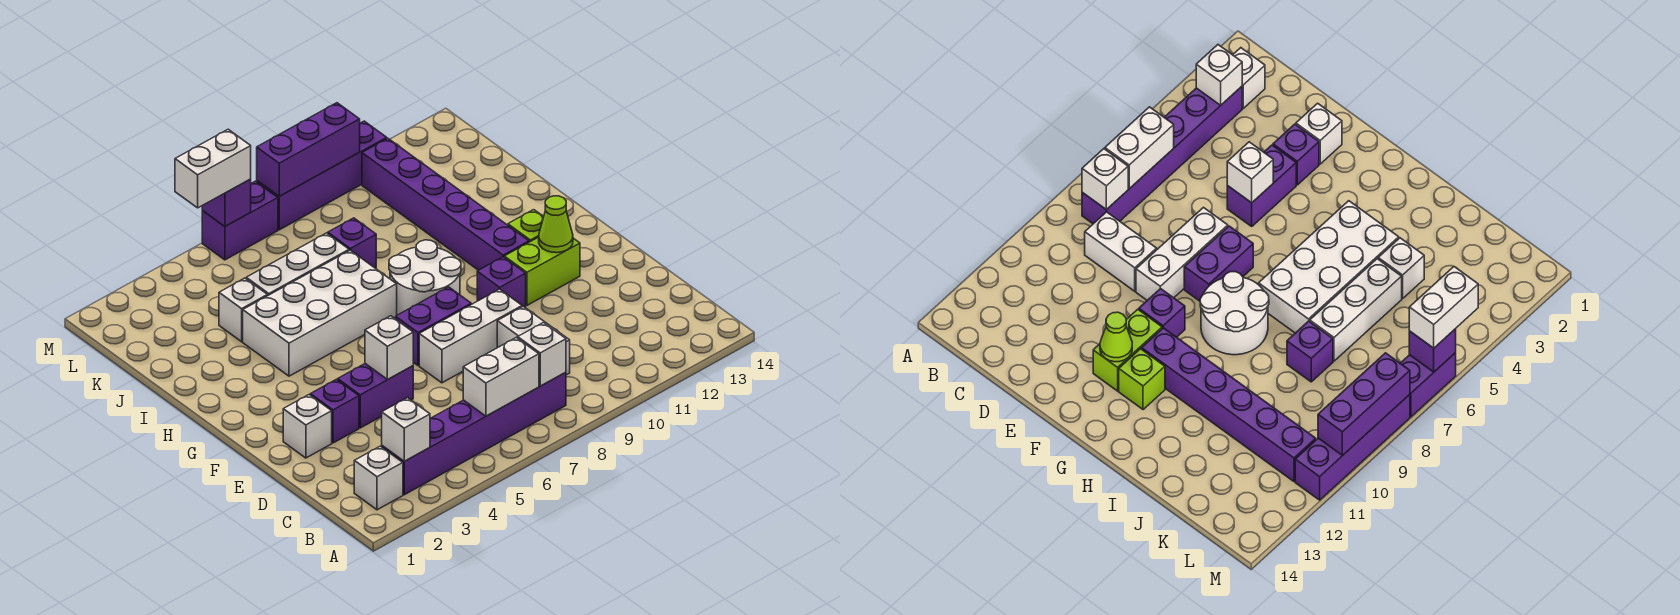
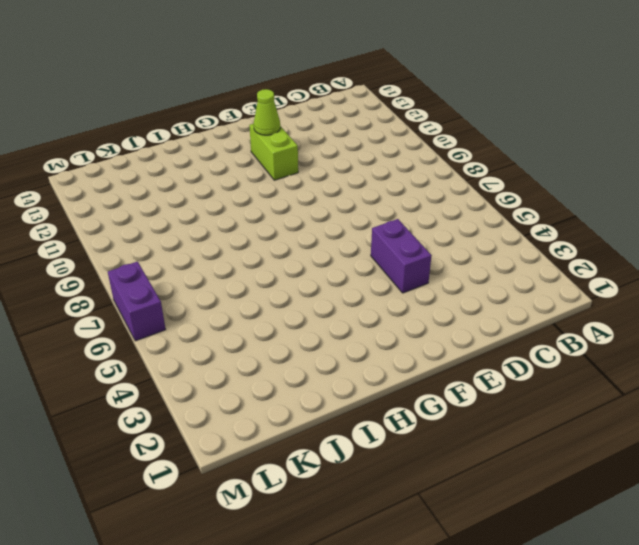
none -> white 1x1 brick [354,446,403,510]
none -> purple 1x6 brick [382,372,566,495]
none -> white 1x2 brick [497,306,570,375]

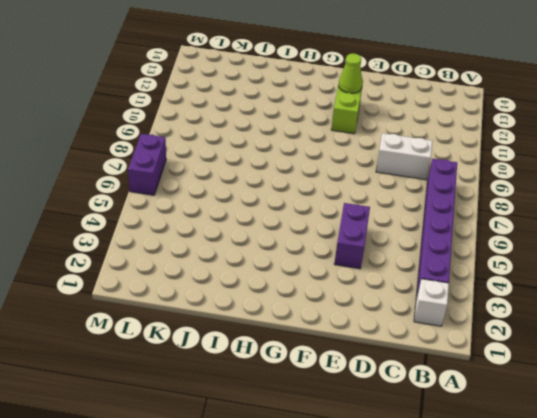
none -> white 1x1 brick [283,395,332,458]
none -> purple 1x1 brick [310,379,359,443]
none -> white 1x3 brick [419,289,522,383]

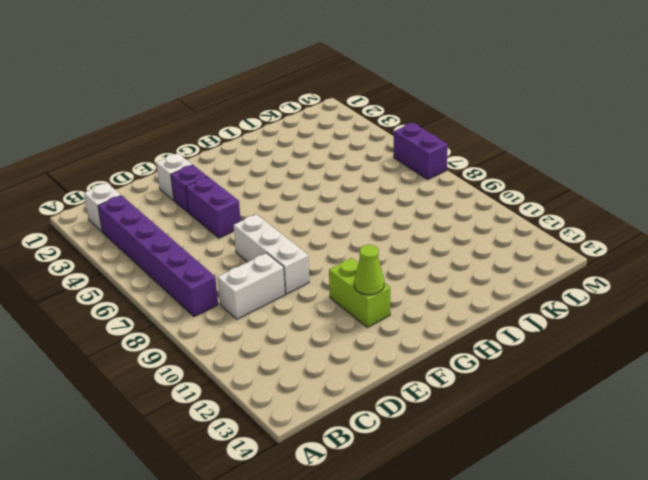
none -> purple 1x2 brick [396,287,471,366]
none -> purple 1x1 brick [477,257,526,307]
none -> white 2x2 round brick [389,240,461,315]

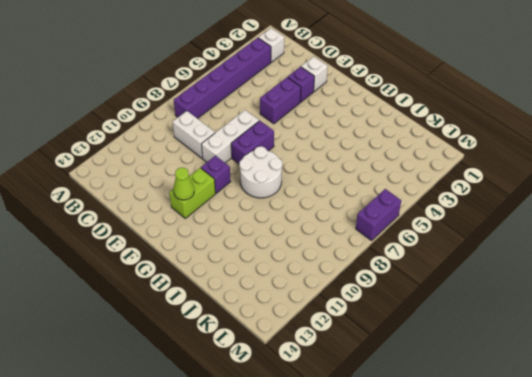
none -> purple 1x6 brick [362,138,529,270]
none -> lime 1x1 brick [508,210,543,242]
none -> white 2x4 brick [243,250,397,376]

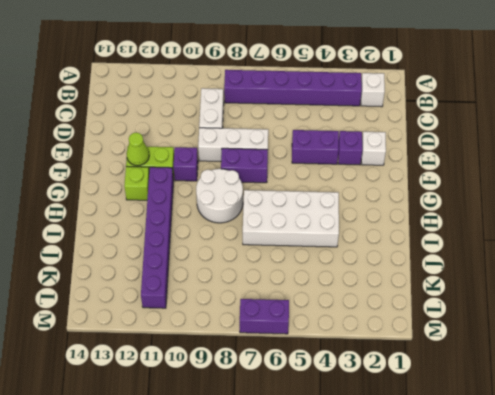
none -> white 1x1 brick [219,278,268,342]
none -> white 1x3 brick [246,233,349,295]
none -> purple 1x1 brick [328,218,376,268]

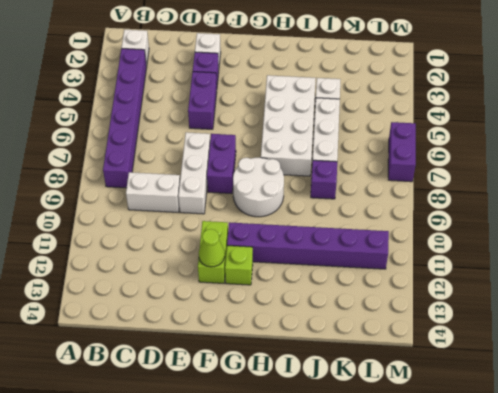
none -> purple 1x1 brick [477,257,526,307]
none -> purple 1x4 brick [257,121,387,230]
none -> white 1x1 brick [382,398,430,461]

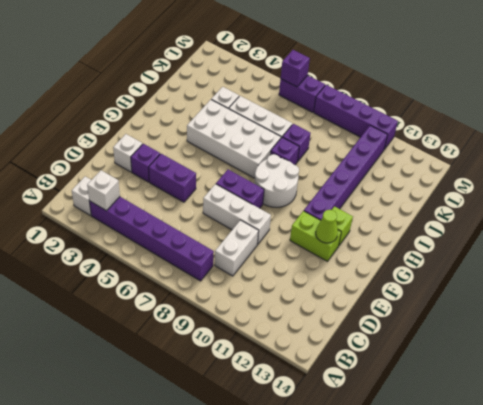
purple 1x1 brick [271,137,299,165] -> purple 1x1 brick moved to [477,257,526,307]
none -> white 1x2 brick [463,337,539,416]
none -> white 1x1 brick [518,323,566,386]
none -> white 1x1 brick [365,316,413,379]

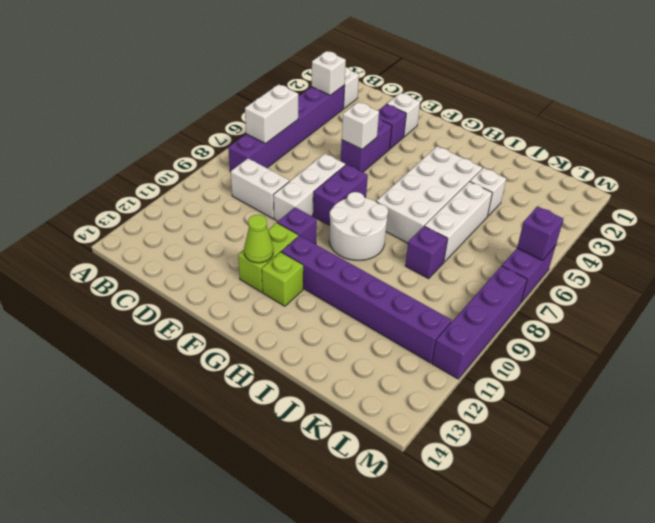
none -> white 1x1 brick [518,323,566,386]
none -> purple 1x3 brick [257,103,360,196]
none -> white 1x2 brick [175,129,251,208]

